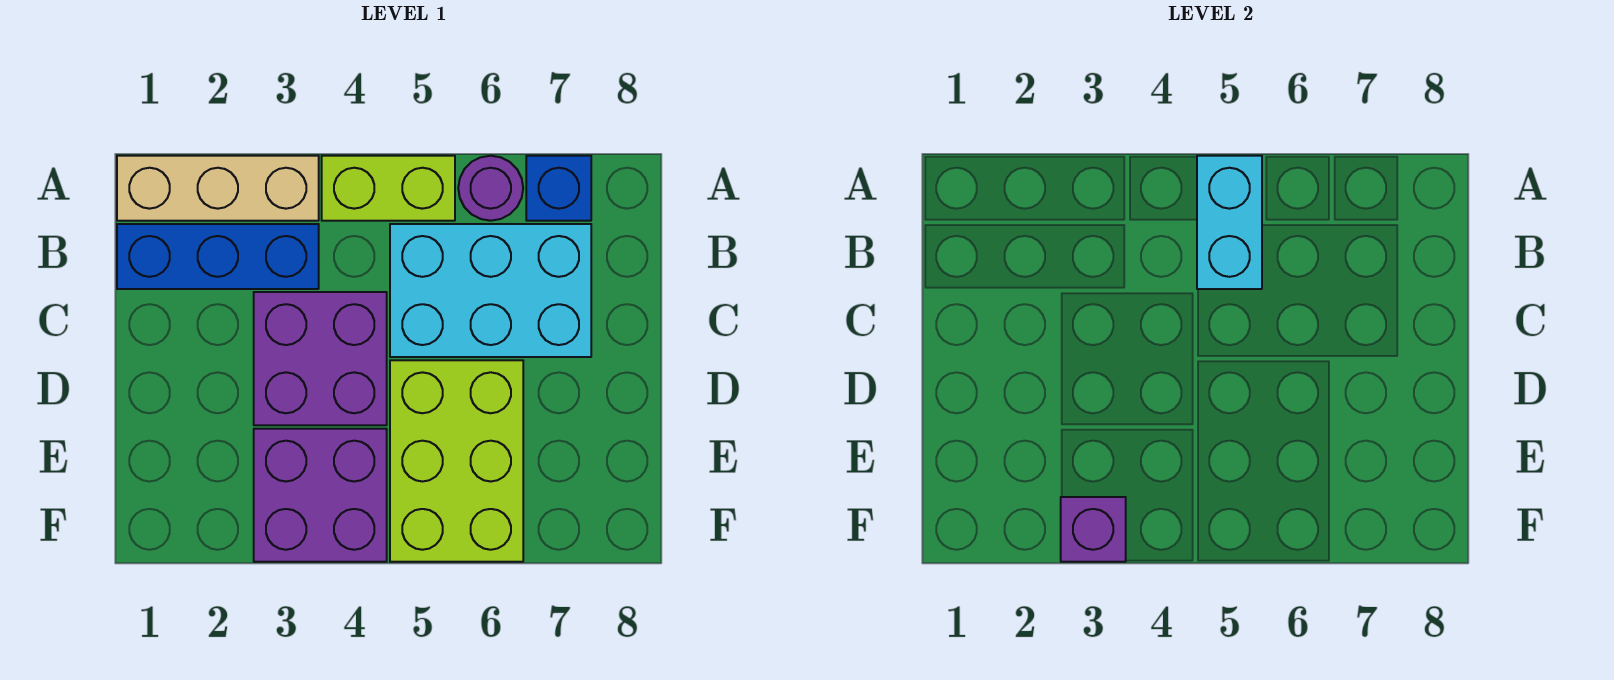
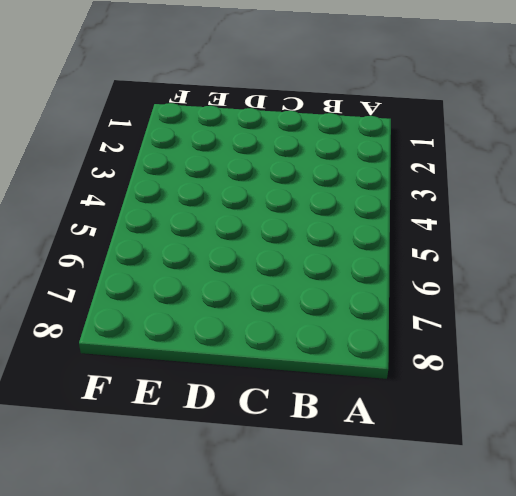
none -> tan 1x3 brick [117,156,319,221]
none -> lime 1x2 brick [322,156,455,221]

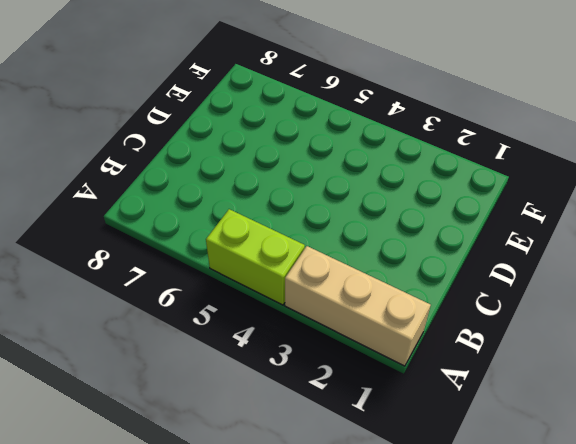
none -> purple 1x1 round brick [458,156,523,221]
none -> blue 1x1 brick [526,156,591,221]

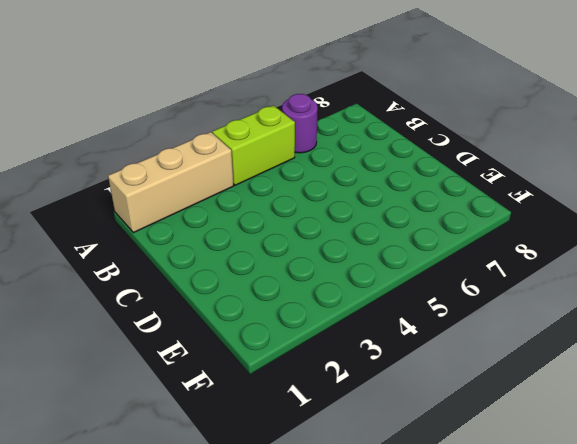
none -> blue 1x1 brick [526,156,591,221]
none -> blue 1x3 brick [117,224,319,289]

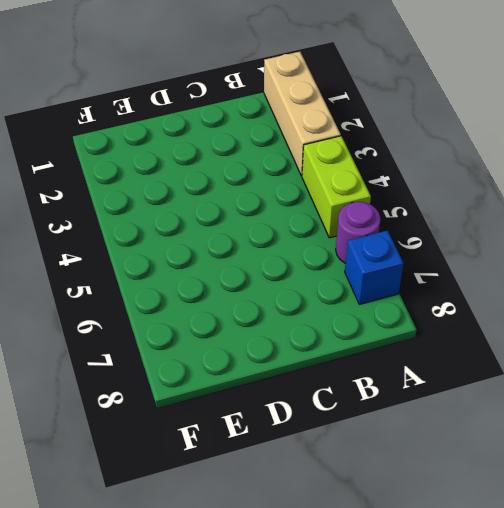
none -> blue 1x3 brick [117,224,319,289]
none -> cyan 2x3 brick [390,224,591,357]

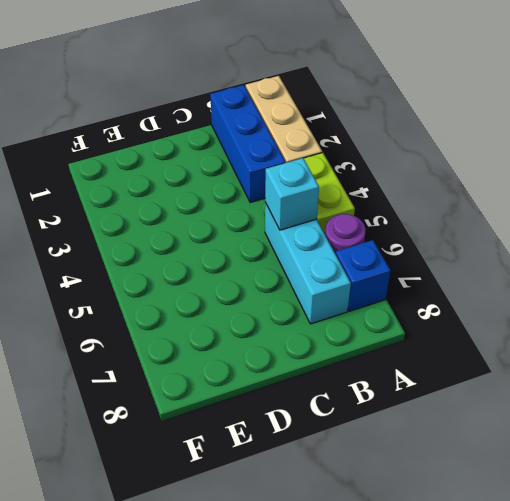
cyan 1x3 brick [265,202,351,324] -> cyan 2x3 brick [390,224,591,357]
cyan 1x1 brick [265,158,319,230] -> cyan 1x2 brick [1197,156,1262,289]
none -> purple 2x2 brick [254,292,387,425]
none -> lime 2x3 brick [390,360,523,562]

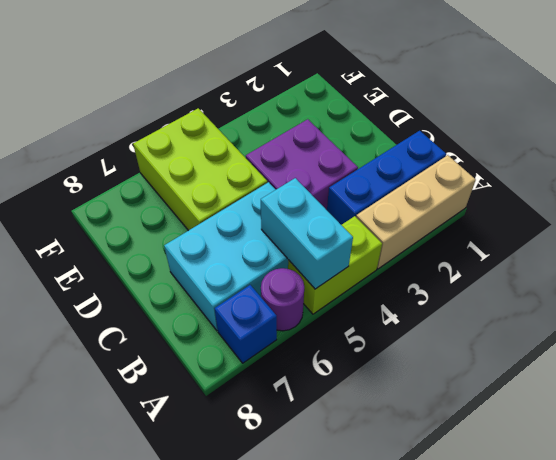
none -> purple 2x2 brick [254,429,387,562]
none -> purple 1x1 brick [1061,497,1126,562]

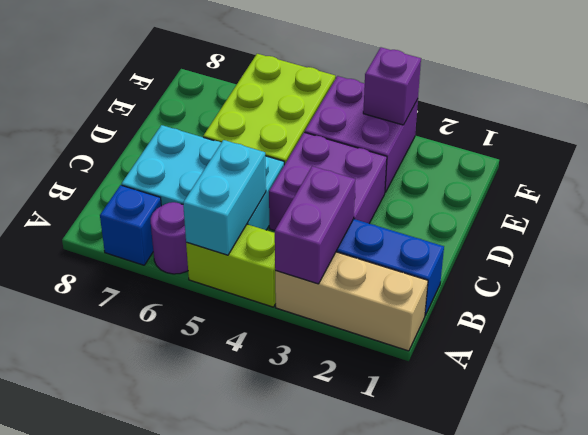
purple 1x2 brick [275,166,355,284] -> none

